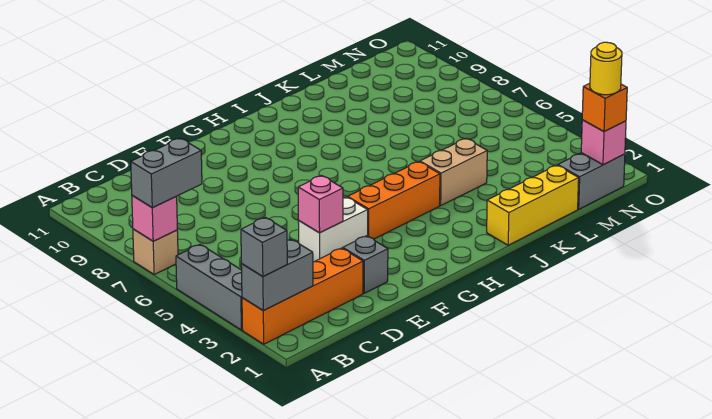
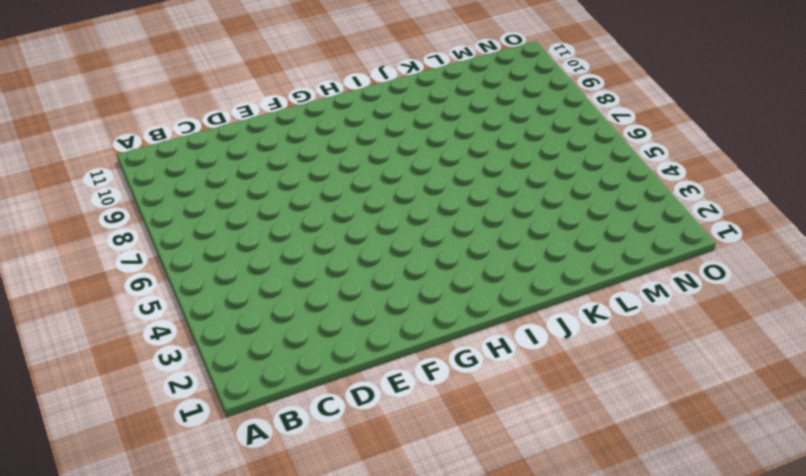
none -> orange 1x4 brick [242,248,363,344]
none -> grey 1x3 brick [176,244,242,330]
none -> tan 1x1 brick [133,229,178,275]

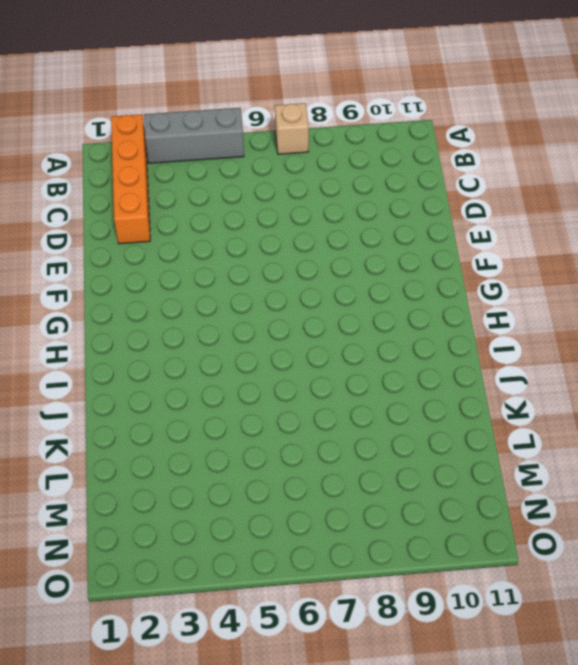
none -> grey 1x1 brick [343,236,388,293]
none -> white 1x2 brick [298,197,368,262]
none -> orange 1x3 brick [348,162,440,239]

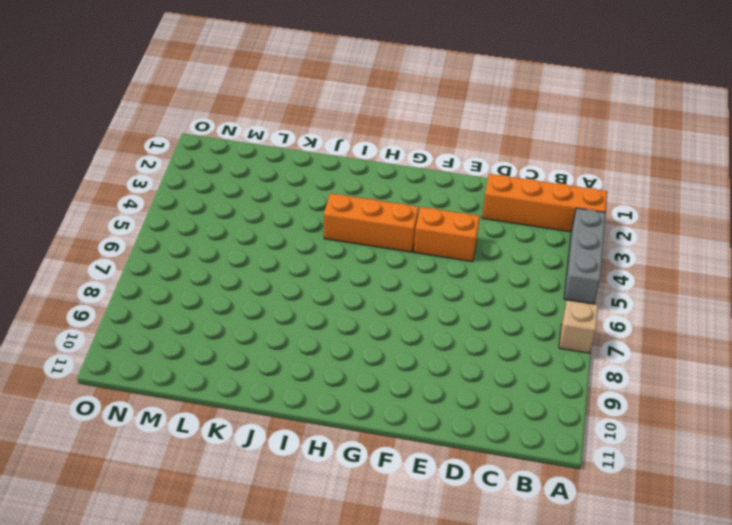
orange 1x2 brick [414,207,480,262] -> white 1x2 brick [298,197,368,262]
none -> grey 1x1 brick [343,236,388,293]
none -> yellow 1x3 brick [487,165,579,245]
none -> tan 1x2 brick [420,139,487,205]

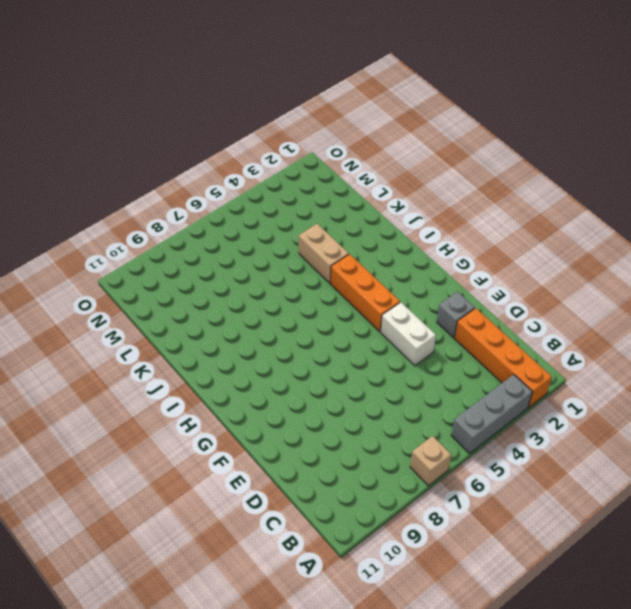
none -> yellow 1x3 brick [487,165,579,245]
none -> grey 1x2 brick [558,153,625,209]
none -> grey 1x2 brick [241,239,313,311]

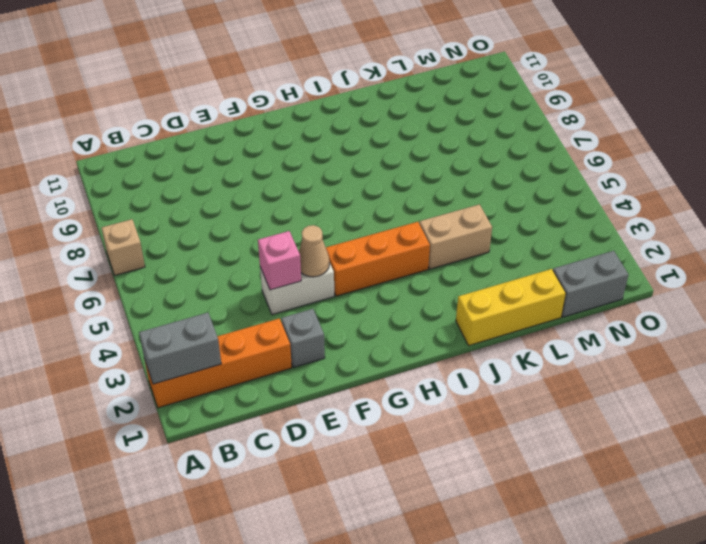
tan 1x1 cone [299,225,329,277] -> none
none -> grey 1x3 brick [176,244,242,330]
none -> pink 1x1 brick [132,196,177,241]
none -> pink 1x1 brick [581,120,626,165]

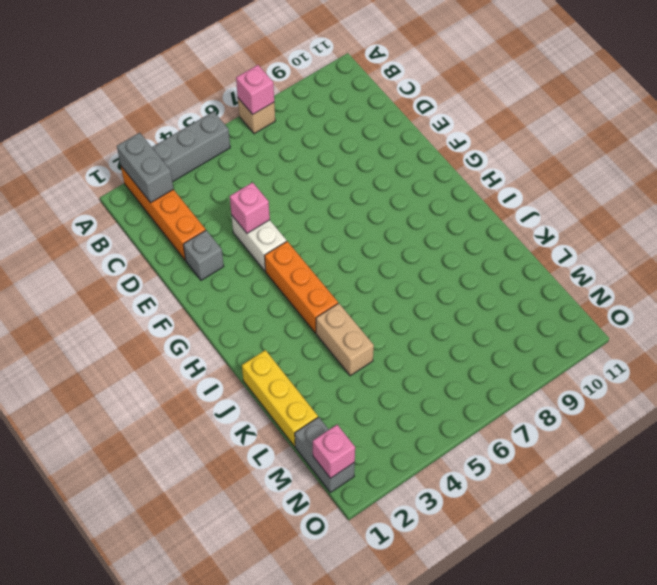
none -> grey 1x1 brick [241,218,287,277]
none -> grey 1x2 brick [131,138,202,208]
none -> orange 1x1 brick [582,83,627,132]

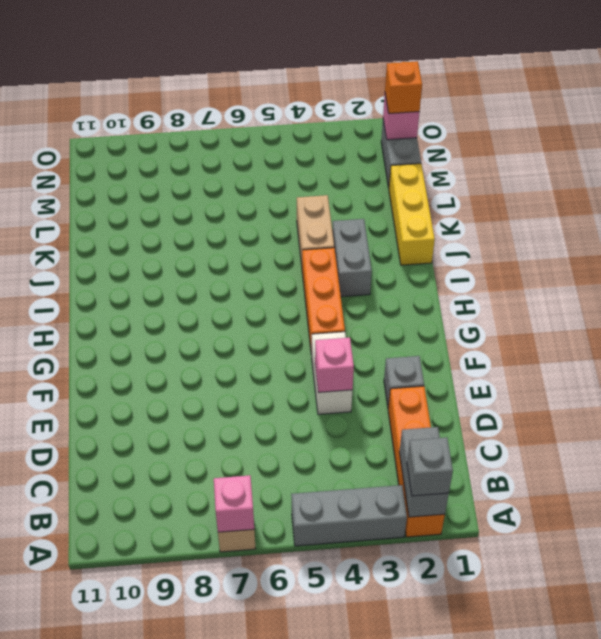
grey 1x2 brick [332,219,372,297] -> grey 1x2 brick moved to [131,138,202,208]
none -> yellow 1x1 round brick [590,42,622,95]

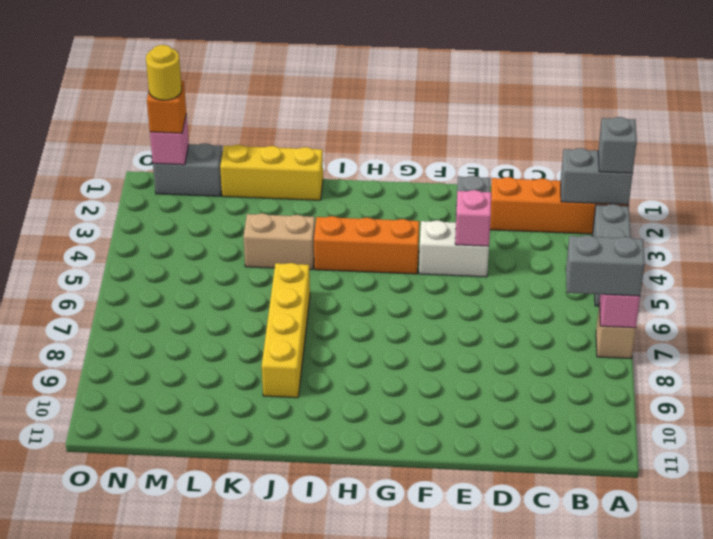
yellow 1x4 brick [262,263,310,398] -> none

